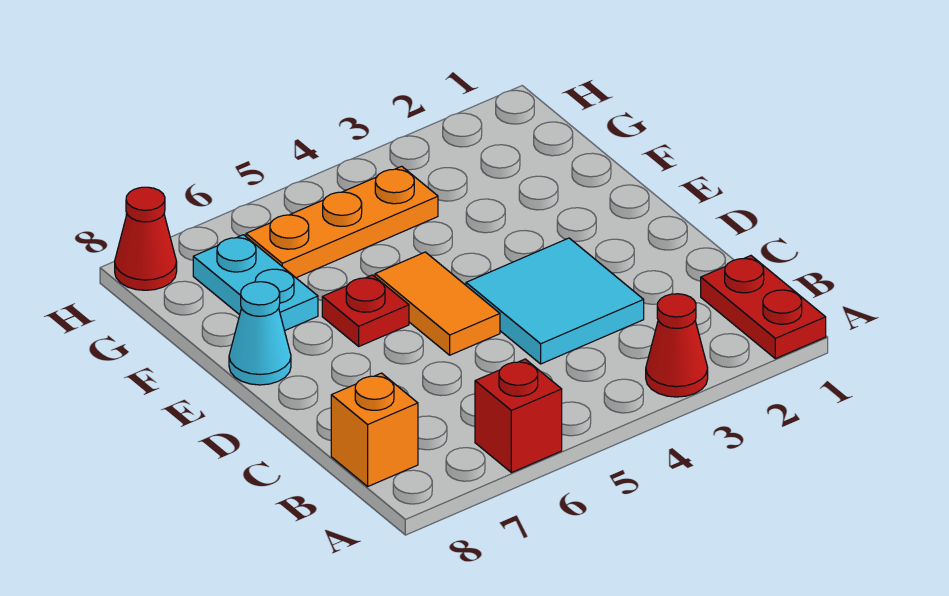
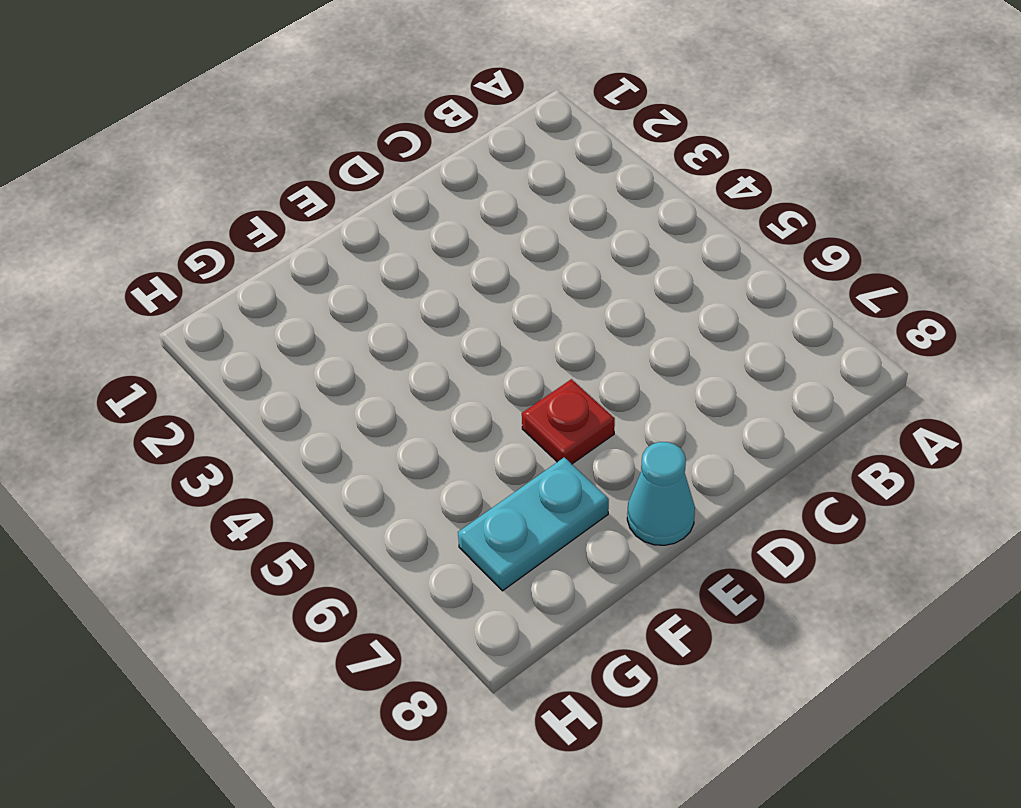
none -> red 1x2 plate [701,256,826,359]
none -> red 1x1 cone [646,294,708,397]

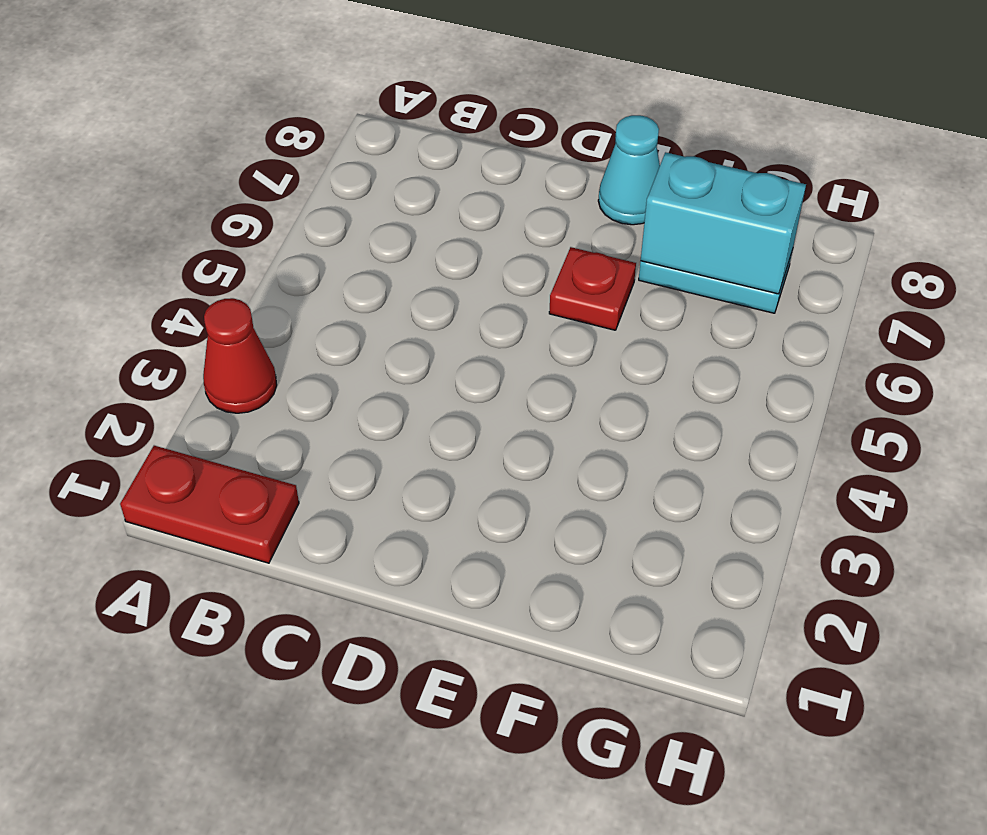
cyan 1x2 brick [641,152,806,294] -> none
none -> red 1x1 brick [475,359,562,473]
none -> orange 1x1 brick [331,373,418,486]

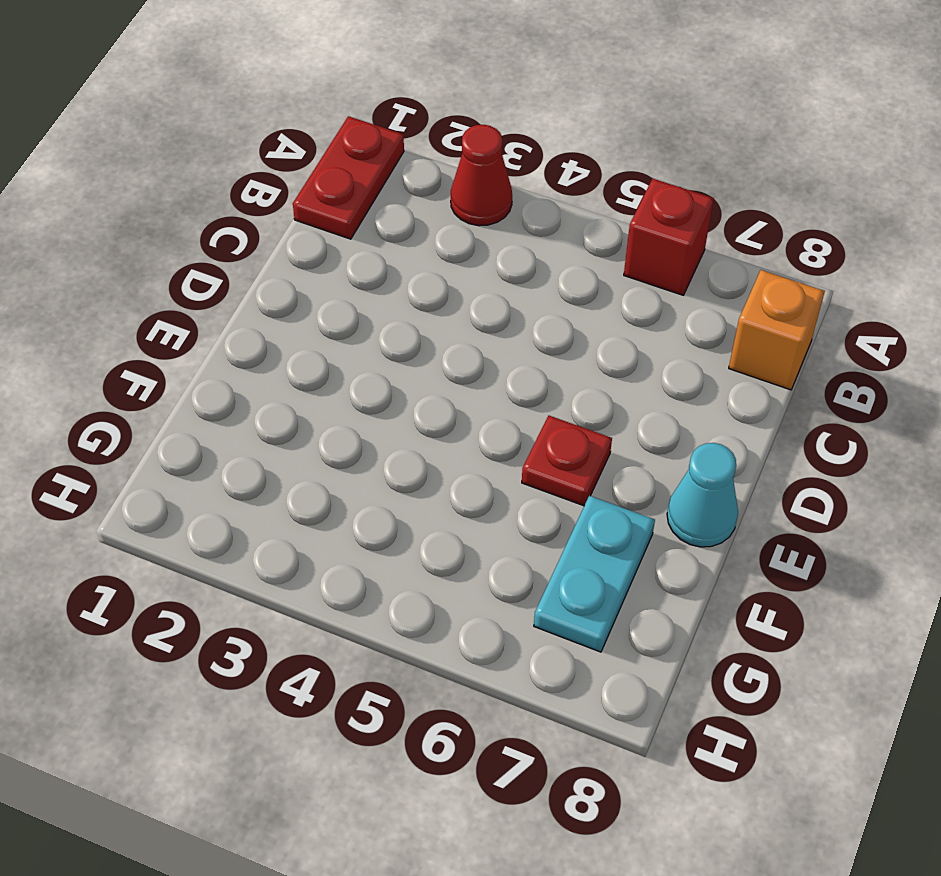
none -> cyan 2x2 tile [466,238,644,364]
none -> orange 1x2 tile [375,252,500,355]

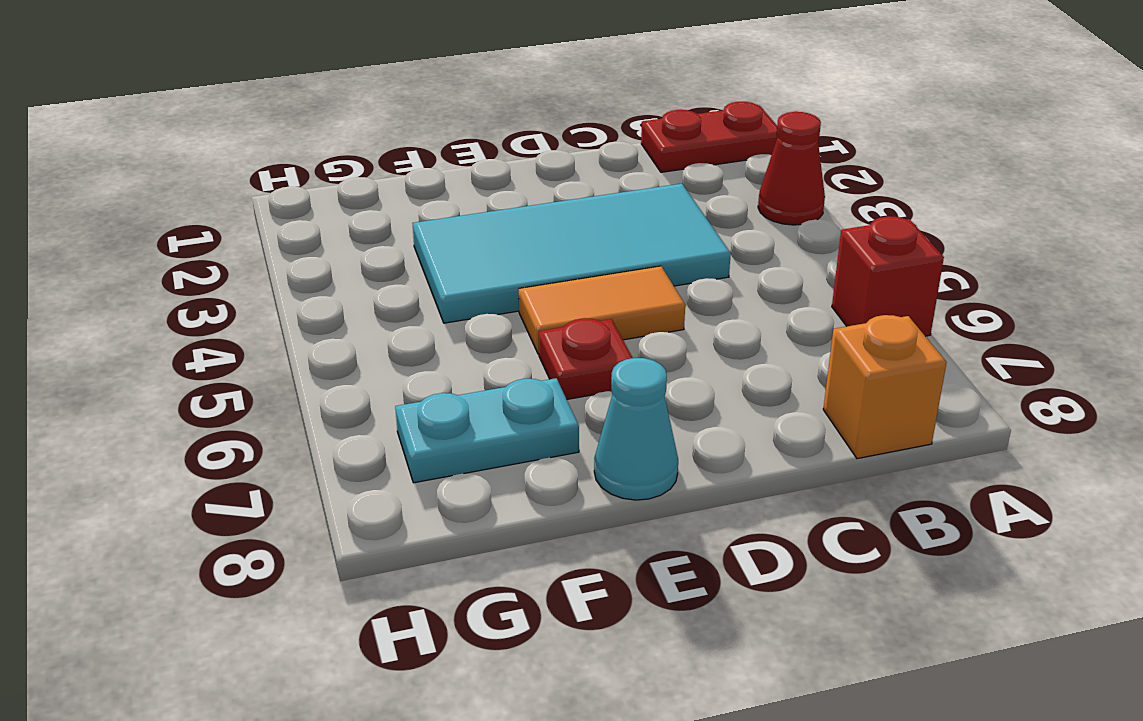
cyan 2x4 tile [412,184,731,323] -> cyan 2x2 tile [466,238,644,364]
none -> orange 1x3 plate [246,166,438,278]
none -> red 1x1 cone [115,187,177,290]

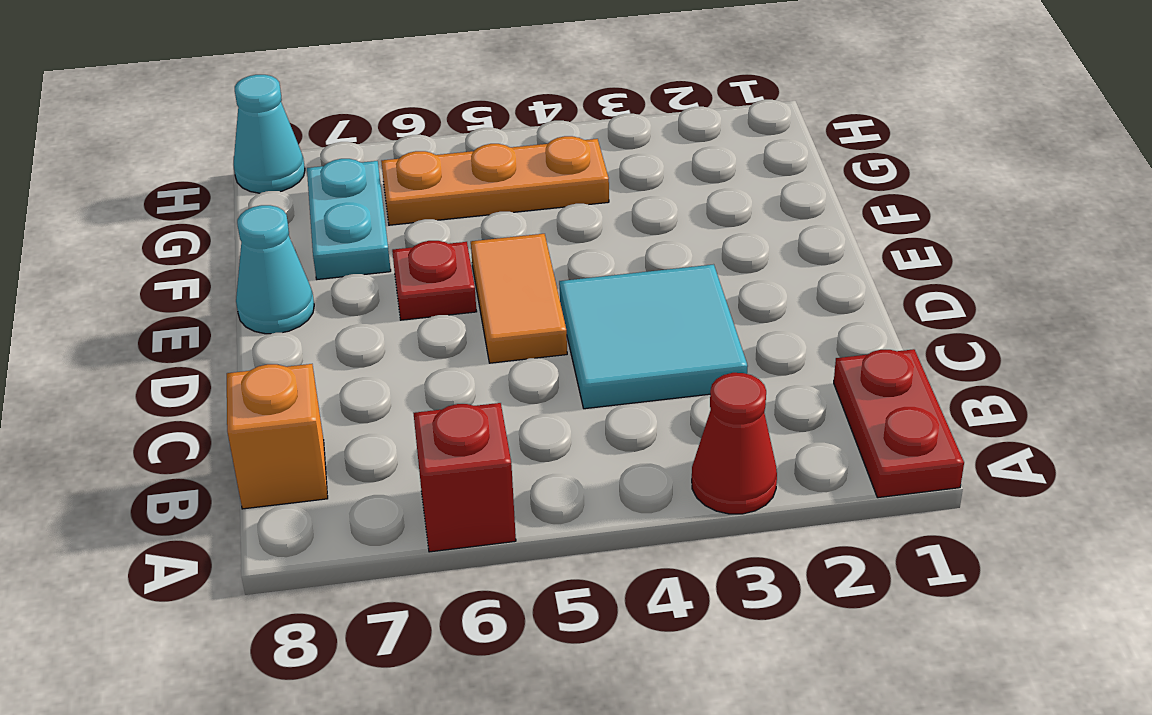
cyan 1x1 cone [233,75,305,193] -> red 1x1 cone [115,187,177,290]

